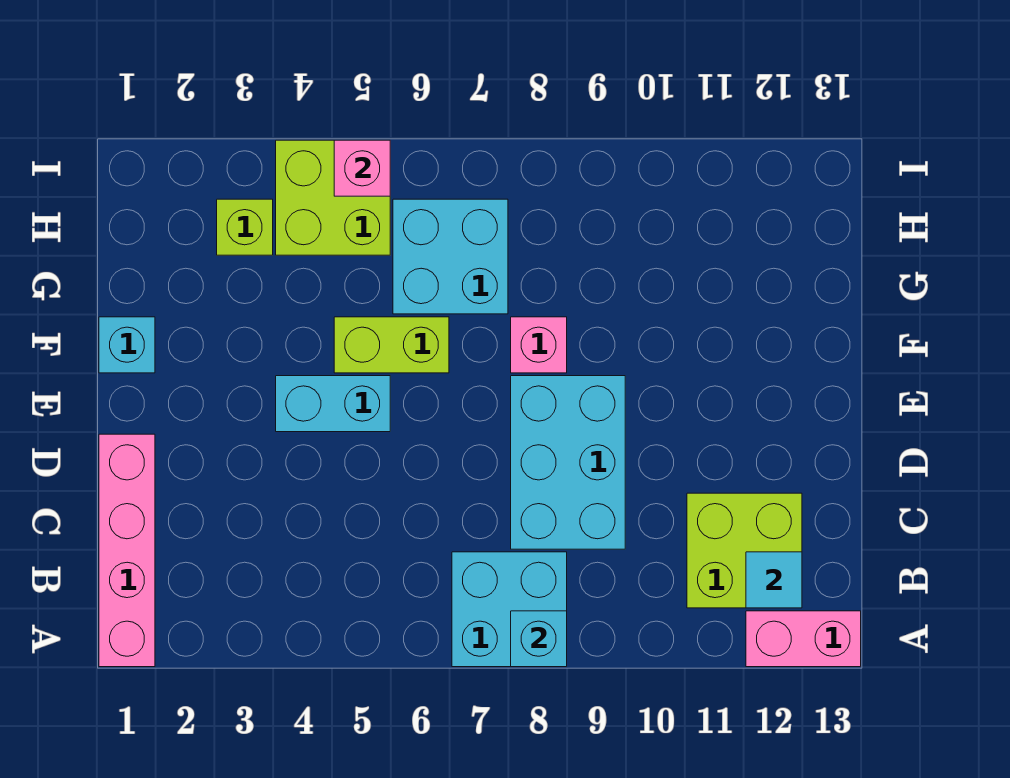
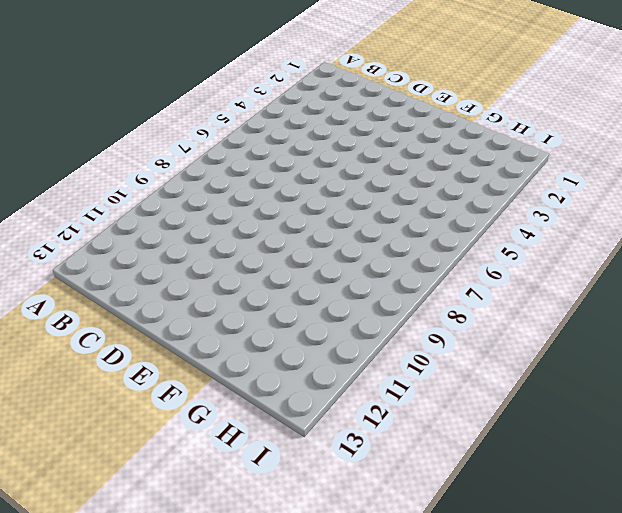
none -> pink 1x4 brick [99,434,155,667]
none -> cyan 2x2 brick [452,552,567,667]
none -> pink 1x2 brick [746,611,861,667]

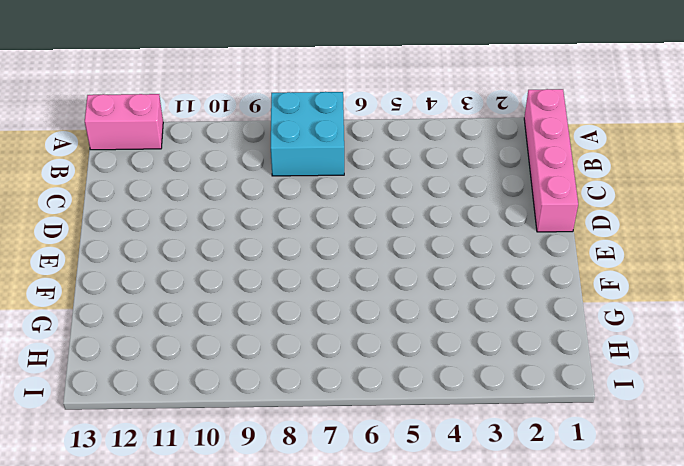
none -> lime 2x2 brick [687,493,802,608]
none -> cyan 2x3 brick [511,376,625,549]
none -> cyan 1x2 brick [276,376,390,432]

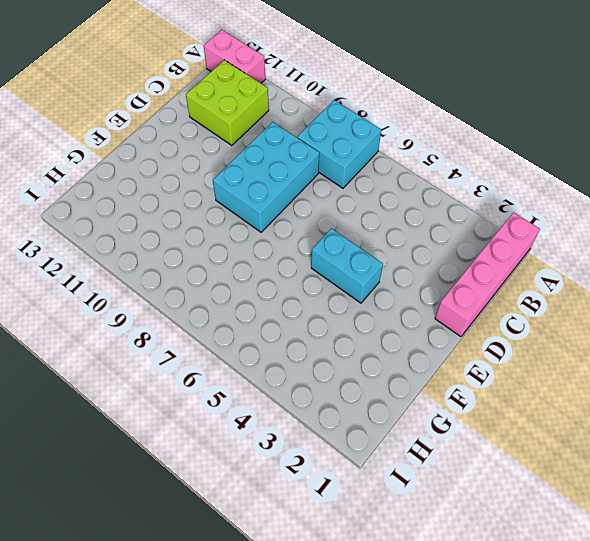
none -> cyan 1x1 brick [99,317,155,373]
none -> lime 1x2 brick [334,317,449,373]
none -> pink 1x1 brick [511,317,567,373]

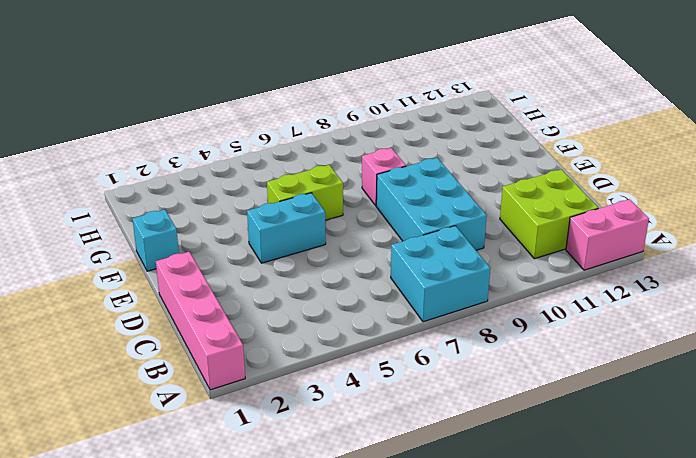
none -> cyan 2x2 brick [393,199,508,314]
none -> lime 1x1 brick [217,199,273,255]
none -> lime 2x2 brick [276,140,390,255]

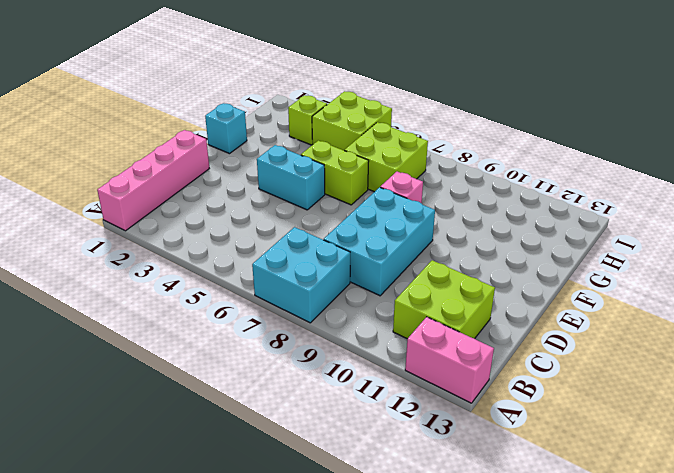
lime 2x2 brick [344,122,428,192] -> cyan 2x2 brick [393,199,508,314]
none -> cyan 1x1 brick [511,611,567,667]
none -> cyan 1x1 tile [746,552,802,608]
none -> pink 1x1 brick [334,140,390,196]

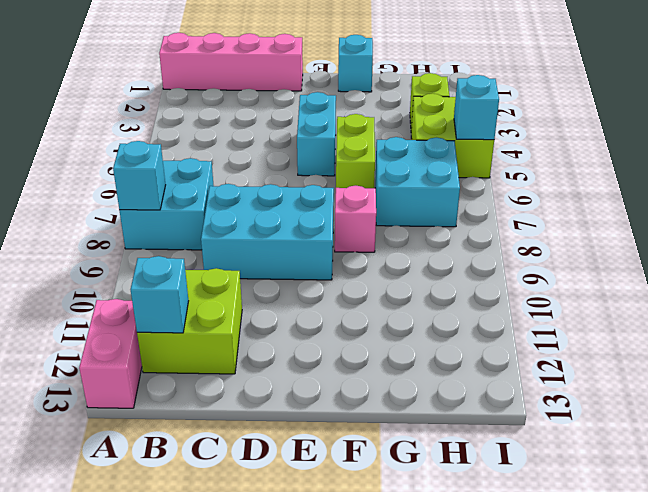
cyan 1x1 brick [131,256,188,333] -> cyan 1x1 tile [746,552,802,608]
cyan 1x1 brick [454,75,499,140] -> pink 1x1 brick [334,140,390,196]

